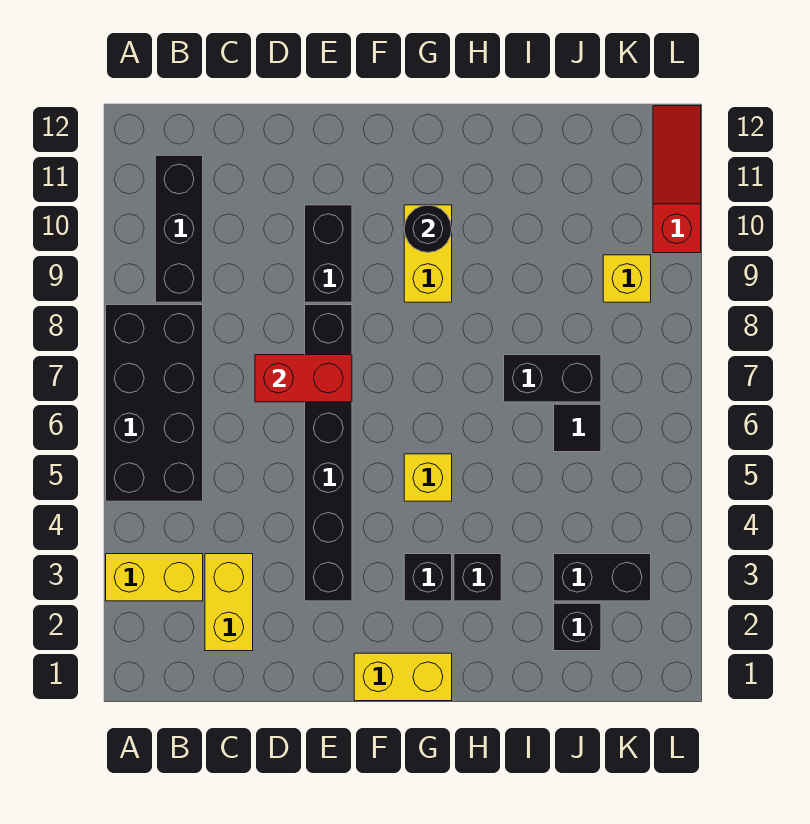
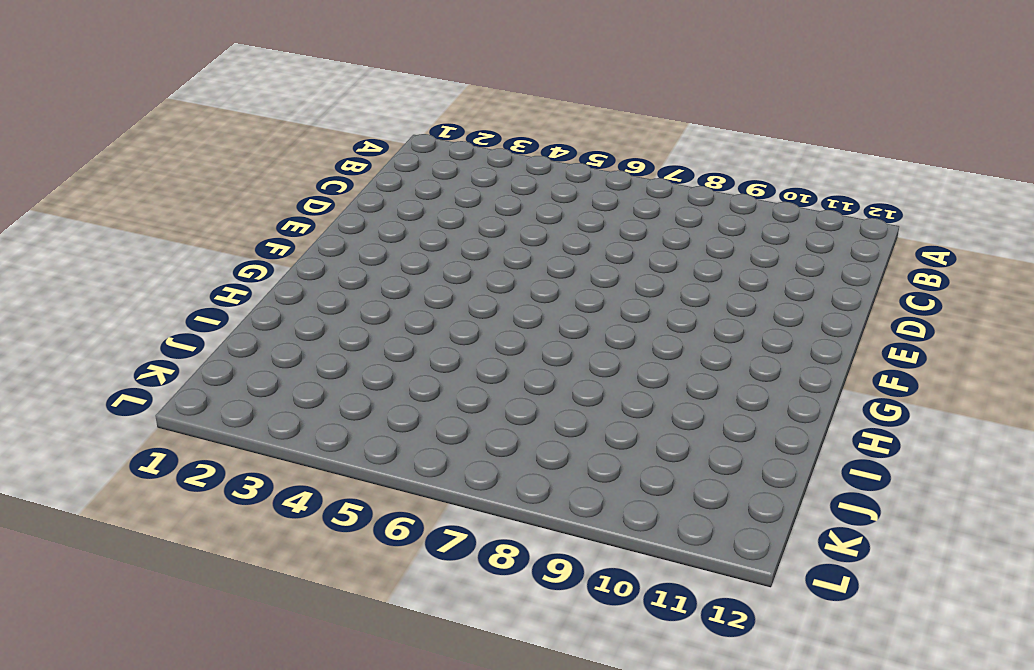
none -> yellow 1x2 brick [106,554,203,601]
none -> black 2x4 brick [106,305,203,501]
none -> black 1x3 brick [155,155,203,302]

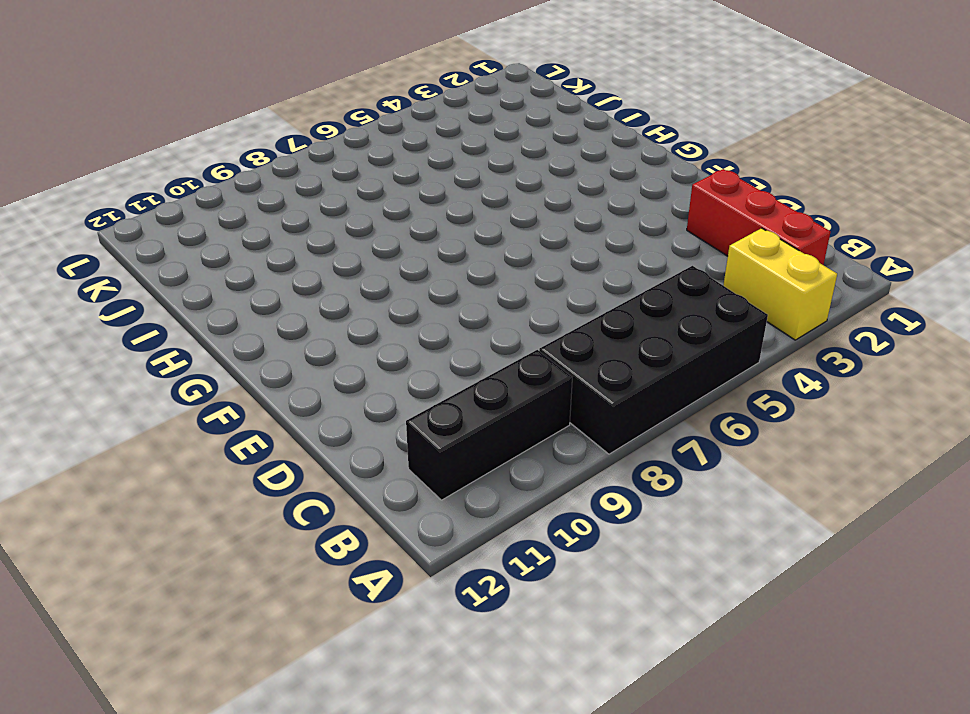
red 1x3 brick [687,169,830,265] -> yellow 1x2 brick [205,554,253,651]
none -> black 1x6 brick [305,305,352,601]
none -> black 1x2 brick [305,205,352,302]
none -> yellow 1x2 brick [354,653,452,701]

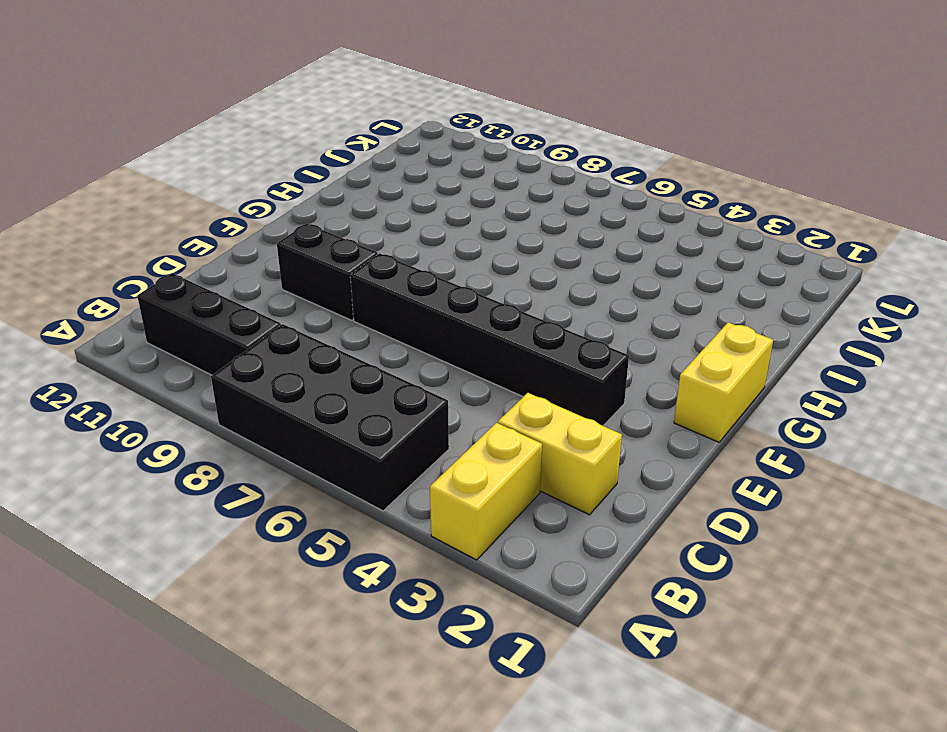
none -> black 1x1 brick [404,554,452,601]
none -> yellow 1x1 brick [404,454,452,501]
none -> yellow 1x2 brick [404,205,452,302]

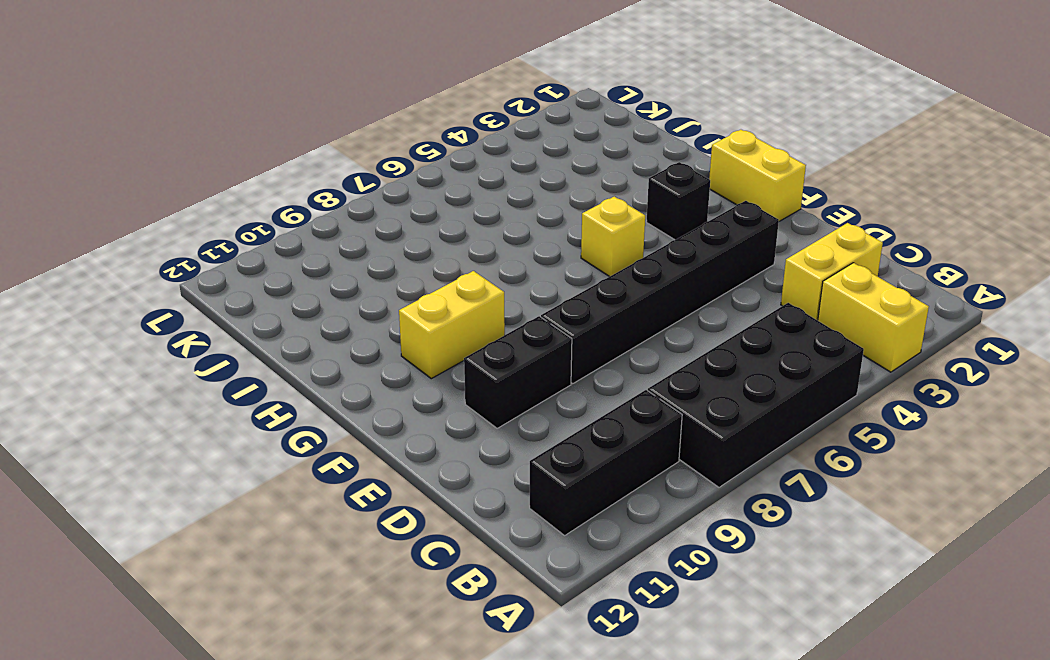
none -> black 1x1 brick [454,554,501,601]
none -> black 1x2 brick [504,355,601,402]
none -> black 1x1 brick [554,603,601,651]

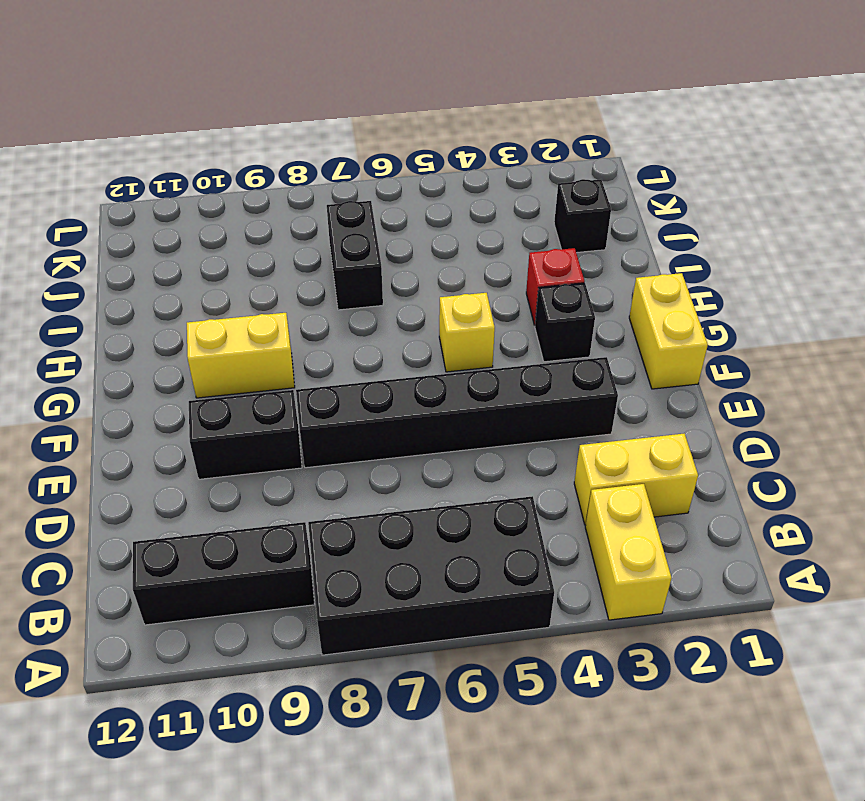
red 1x1 brick [526,248,585,325] -> black 1x1 brick [454,554,501,601]
none -> black 1x2 brick [554,554,651,601]
none -> black 1x1 tile [554,404,601,452]
none -> yellow 1x1 brick [603,255,651,302]

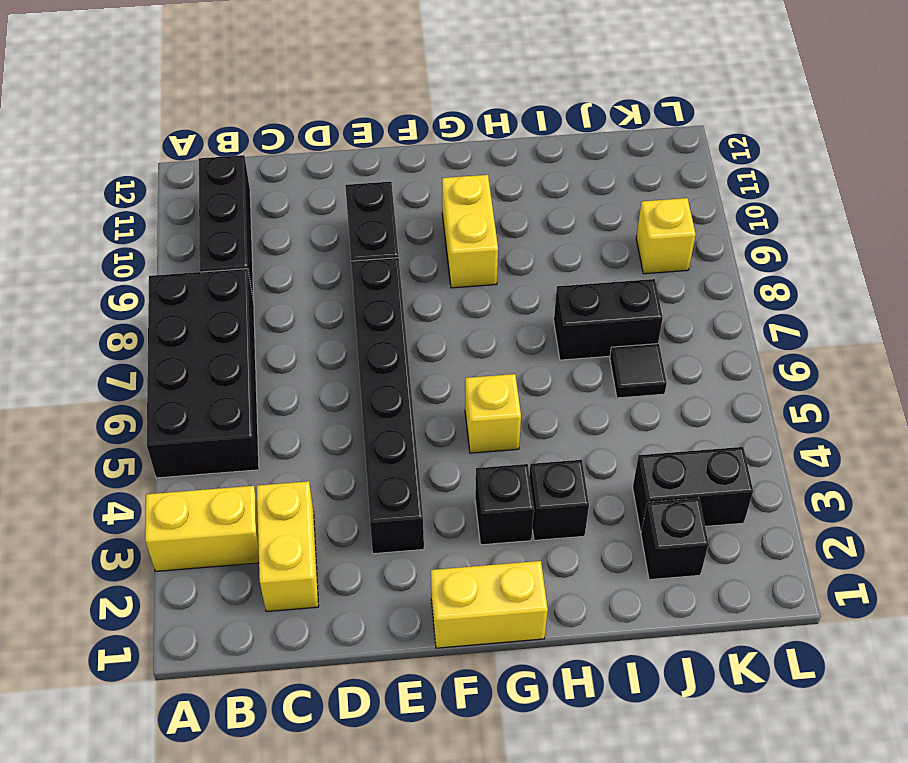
none -> red 1x3 slope [653,106,701,253]
none -> red 1x2 brick [255,355,352,402]
none -> black 1x1 round brick [404,205,452,252]

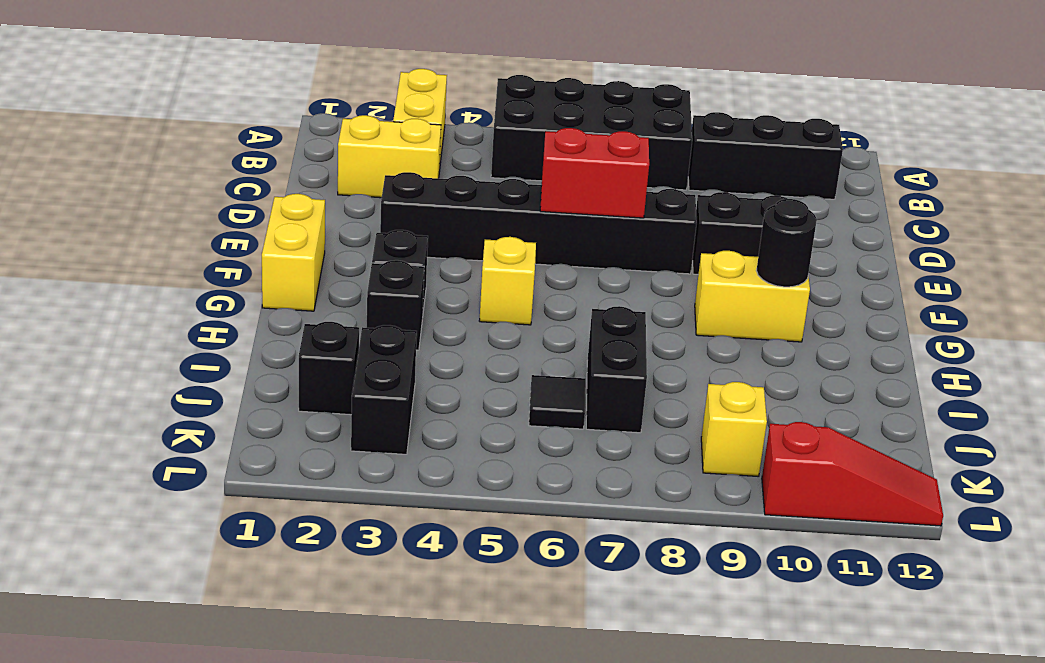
red 1x2 brick [540,128,649,218] -> red 1x2 brick turned to [255,355,352,402]

